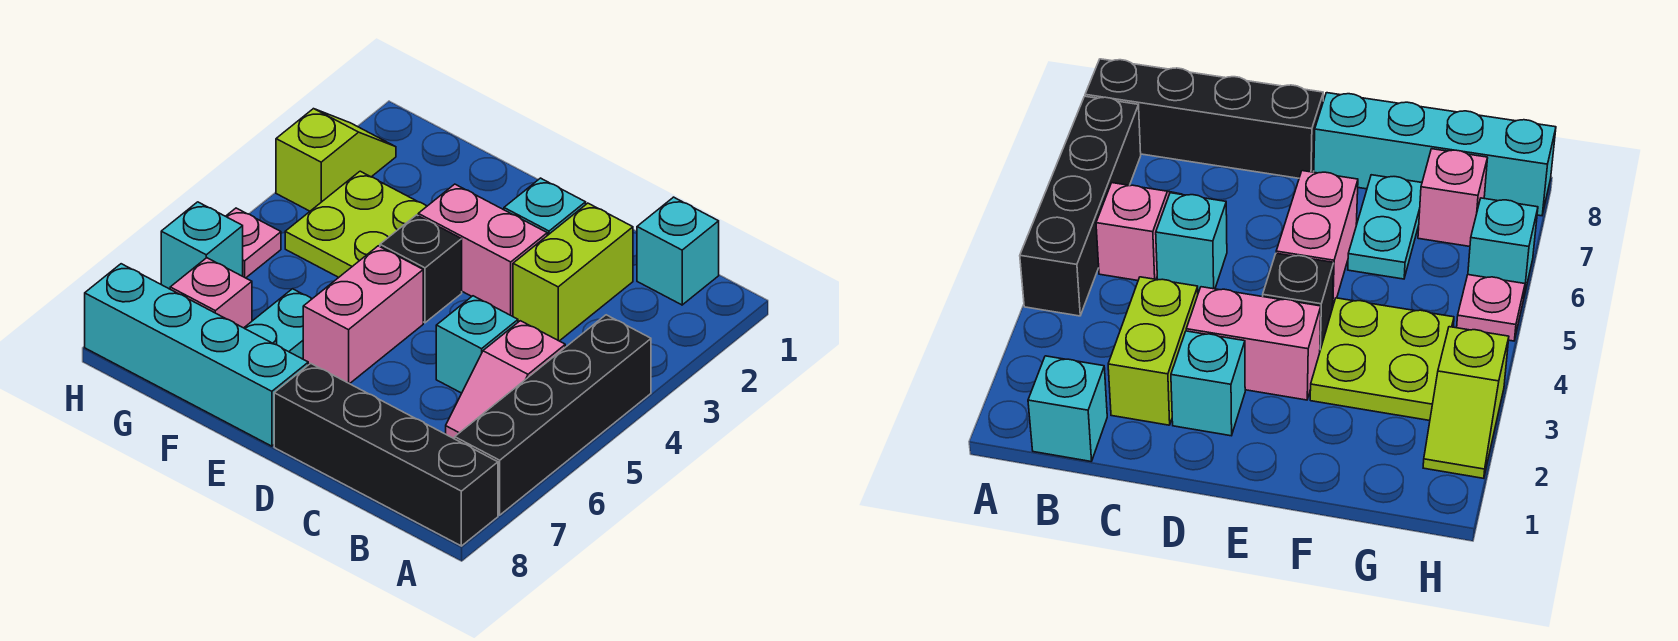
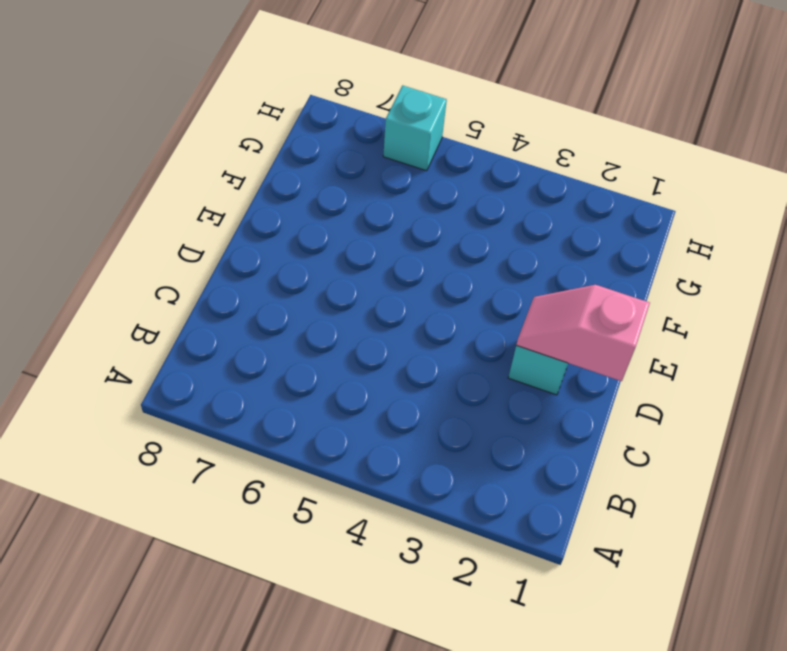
pink 1x2 slope [516,285,650,381] -> pink 1x2 slope moved to [446,321,565,439]
none -> black 1x4 brick [455,315,651,515]
none -> black 1x4 brick [274,363,498,546]
none -> cyan 1x1 brick [637,197,719,305]

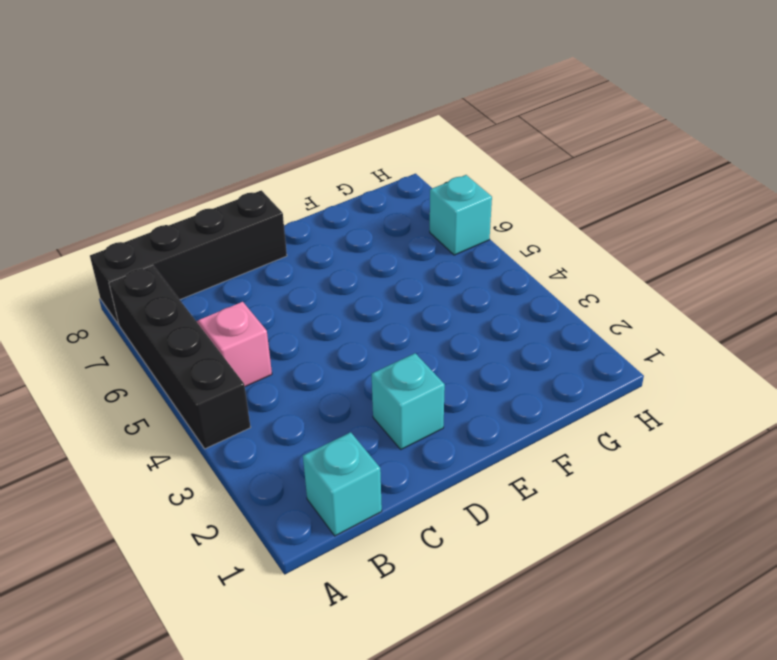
none -> lime 1x2 brick [513,203,633,341]
none -> cyan 1x1 brick [436,296,518,393]
none -> pink 1x2 brick [418,184,547,316]

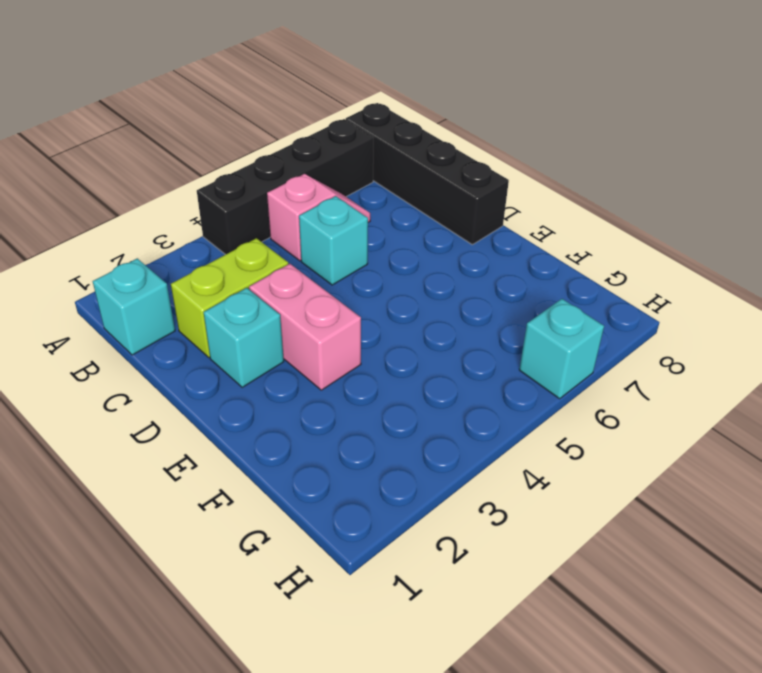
none -> black 1x1 brick [380,215,462,323]
none -> pink 1x2 brick [303,246,423,384]
none -> cyan 1x4 brick [85,264,308,446]

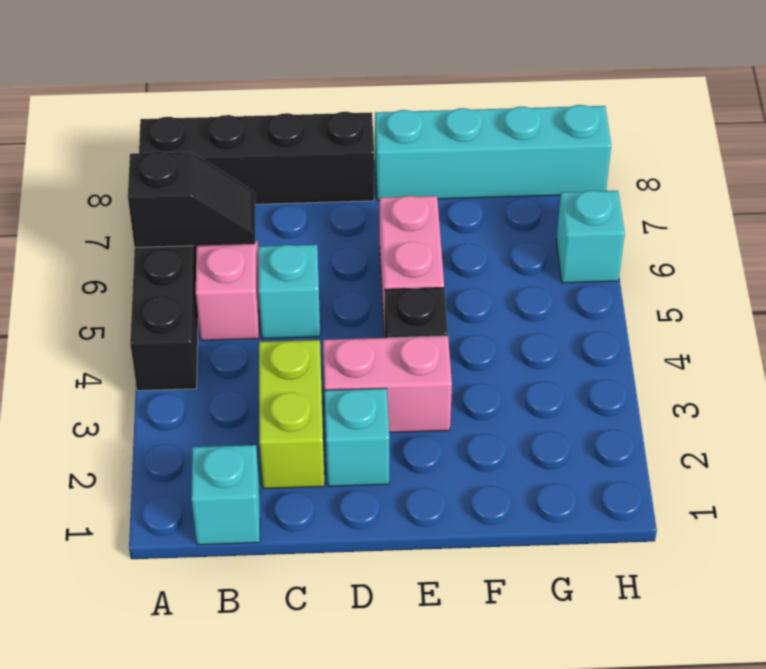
black 1x2 slope [128,151,255,247] -> none
none -> lime 2x2 plate [285,171,427,277]
none -> cyan 1x2 plate [244,289,311,359]
none -> pink 1x1 brick [170,258,252,328]

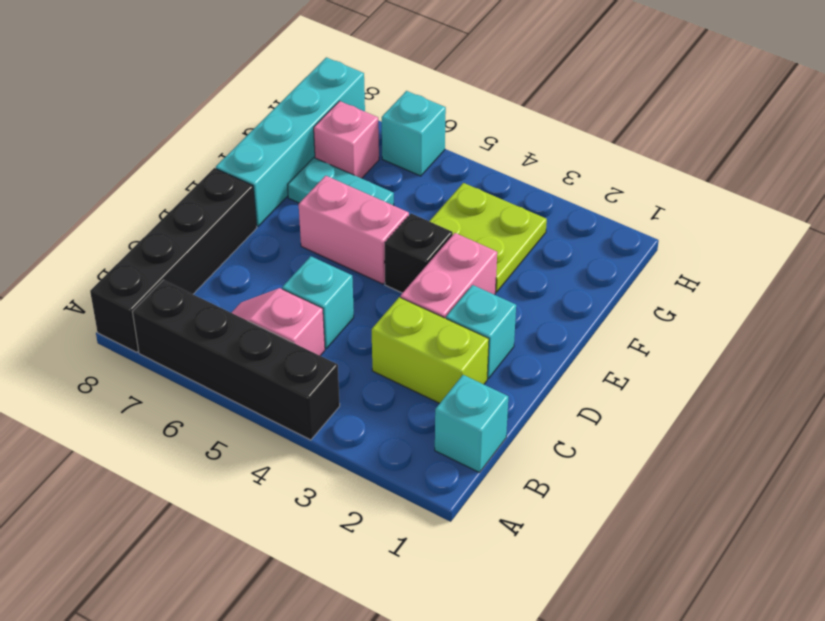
none -> lime 1x2 slope [276,109,396,211]
none -> pink 1x1 plate [226,208,281,278]

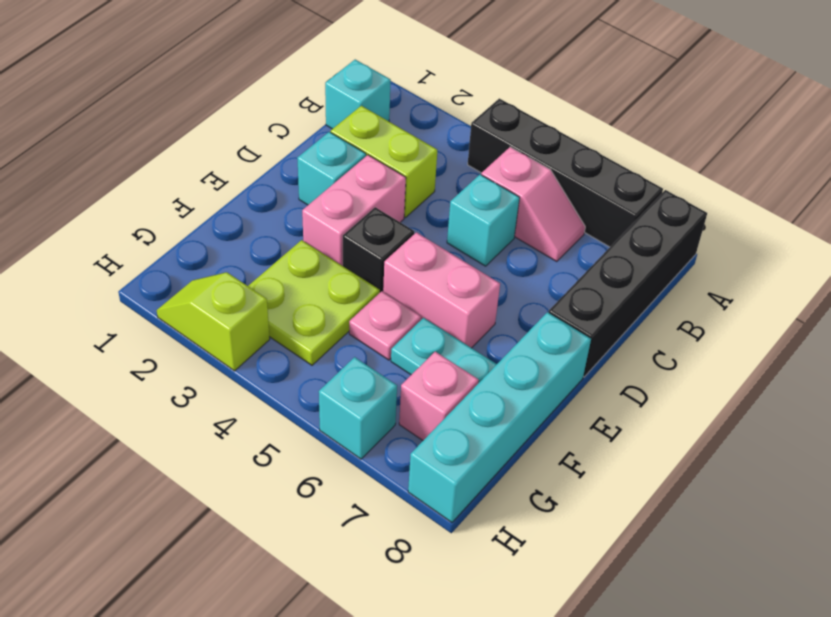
pink 1x1 plate [349,291,422,360] -> pink 1x1 plate moved to [226,208,281,278]

